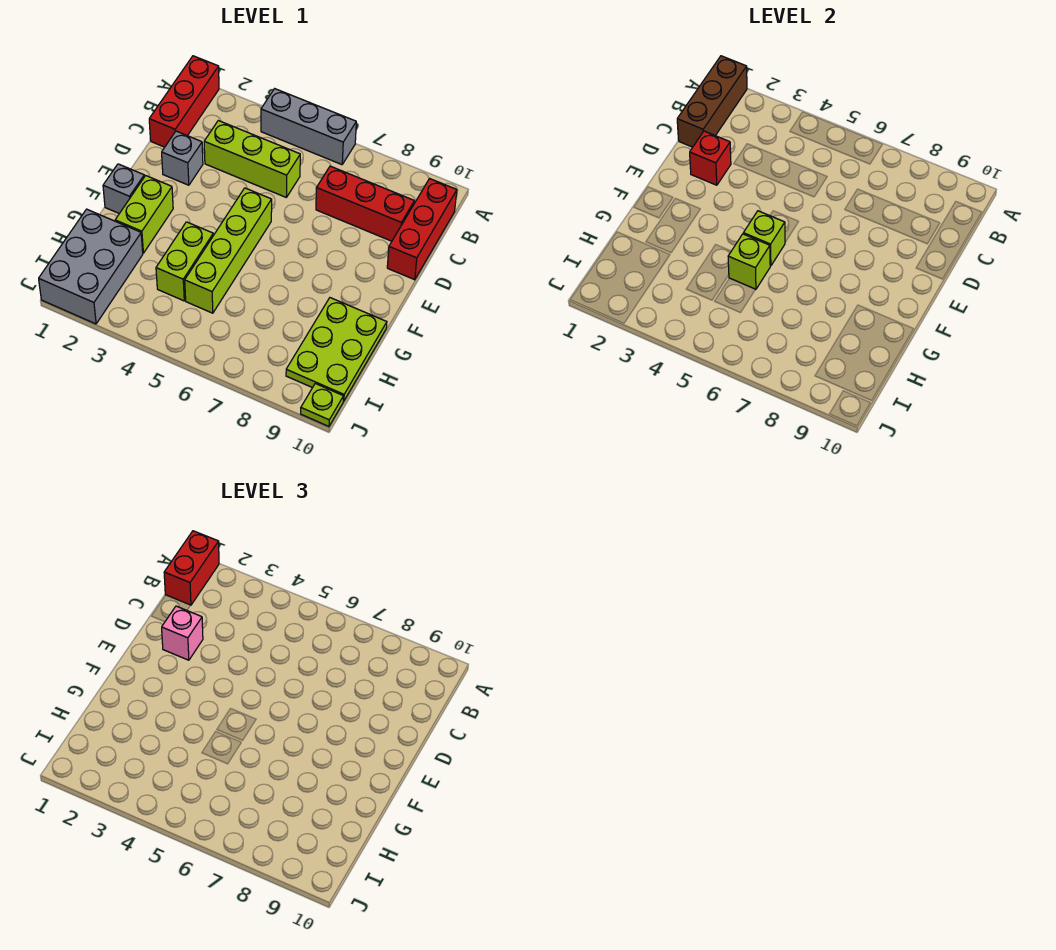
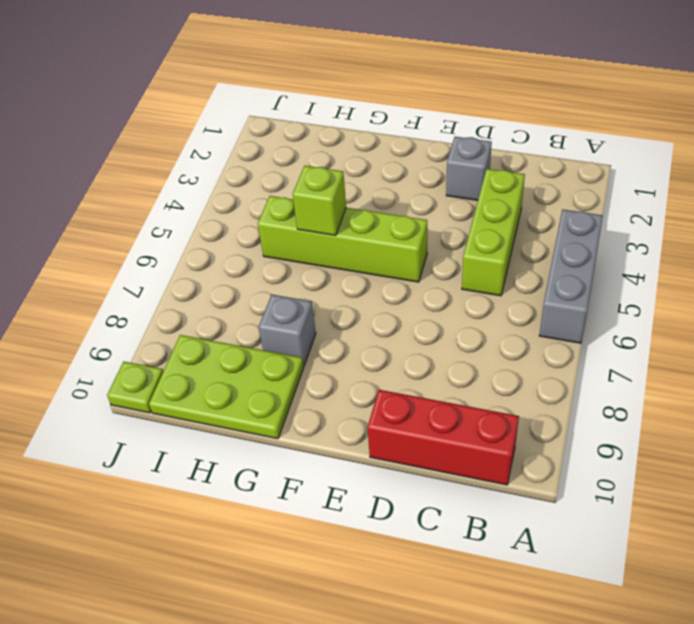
grey 1x1 brick [259,294,316,366] -> grey 1x1 brick moved to [103,164,144,214]
none -> red 1x3 brick [149,56,219,147]
none -> red 1x3 brick [316,166,414,241]
none -> lime 1x2 brick [115,176,173,253]

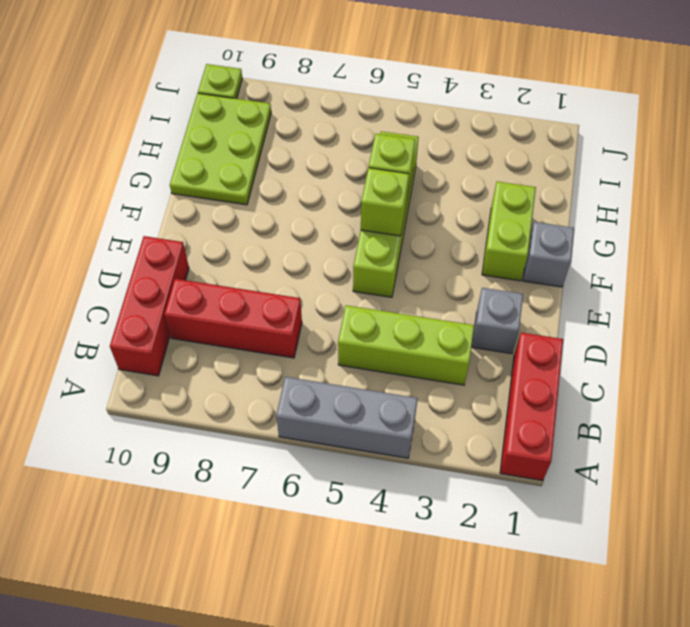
none -> lime 1x2 brick [156,222,213,301]
none -> grey 2x3 brick [39,209,143,324]
none -> brown 1x3 brick [677,56,747,147]

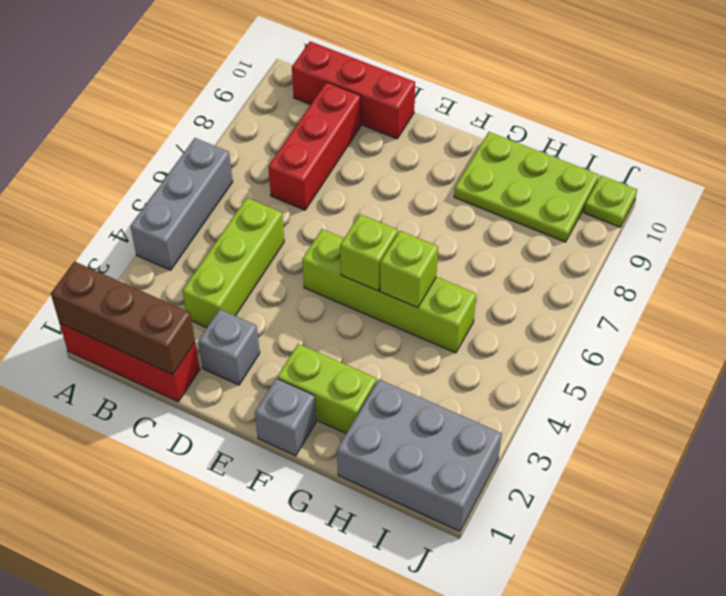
none -> lime 1x2 brick [156,222,213,301]
none -> red 1x1 brick [690,131,731,185]
none -> red 1x2 brick [164,531,219,605]

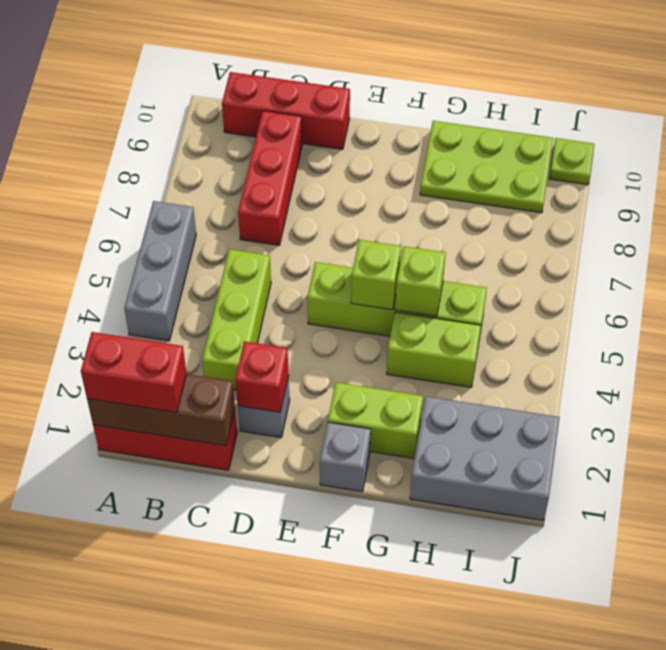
none -> pink 1x1 brick [162,606,203,660]

